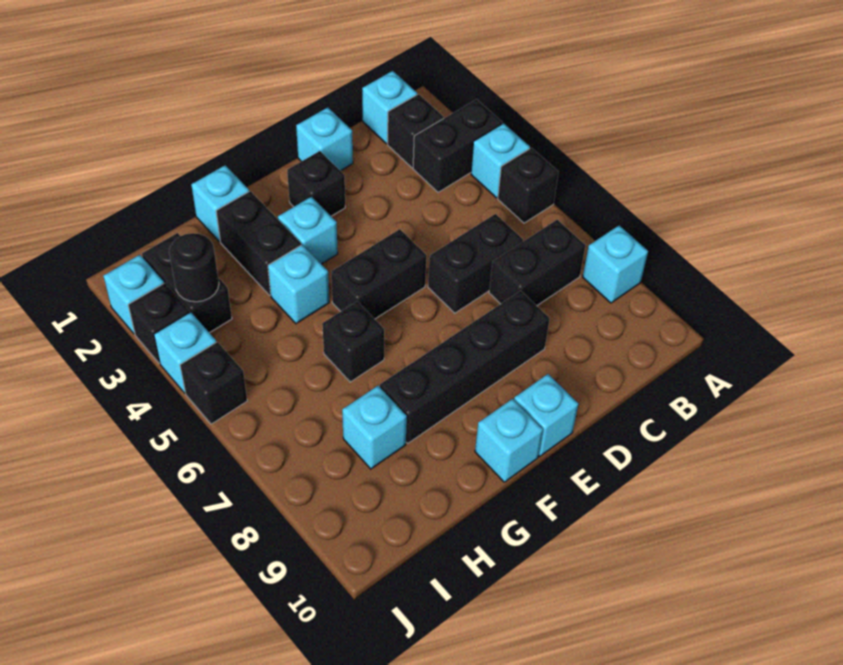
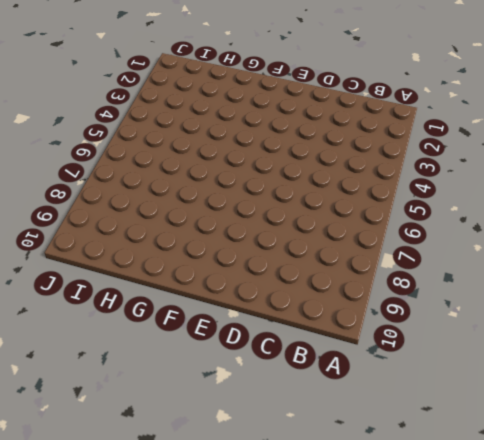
none -> black 1x2 brick [413,99,502,192]
none -> cyan 1x1 brick [471,123,530,198]
none -> black 1x1 brick [498,148,558,223]

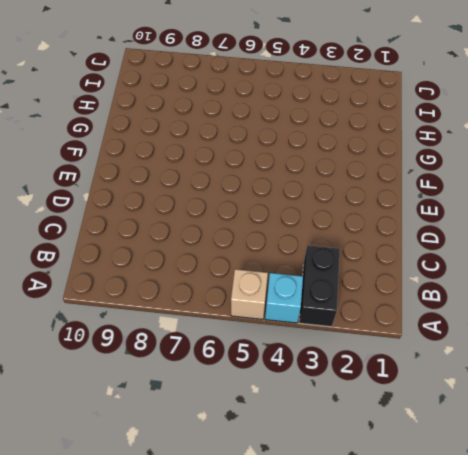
tan 1x1 brick [231,269,268,319] -> black 1x1 brick [498,148,558,223]
none -> cyan 1x1 brick [583,226,648,303]
none -> cyan 1x1 brick [362,71,417,144]
none -> black 1x1 brick [388,94,444,168]

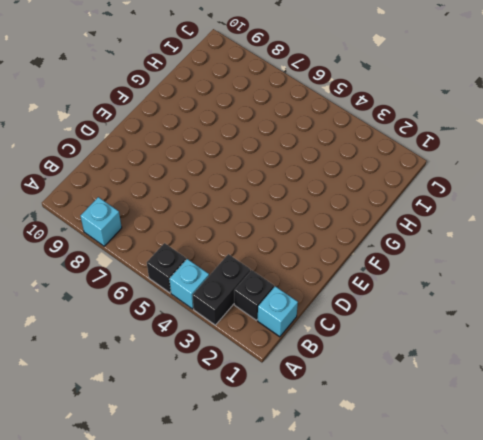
none -> black 1x2 brick [489,220,586,306]
none -> black 1x2 brick [428,214,523,313]
none -> cyan 1x1 brick [296,107,353,171]

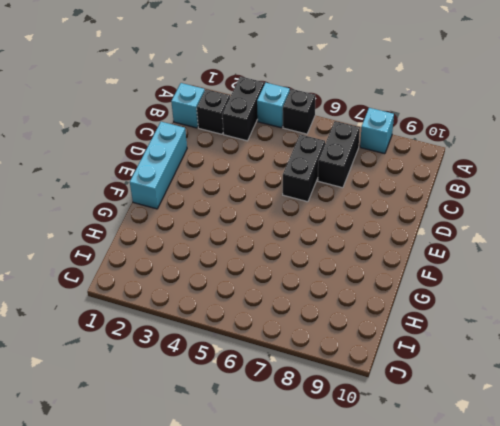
cyan 1x3 brick [130,122,187,209] -> cyan 1x1 brick [296,107,353,171]
none -> black 1x4 brick [380,291,550,443]
none -> black 1x1 brick [287,151,345,216]
none -> black 1x2 brick [331,229,427,319]

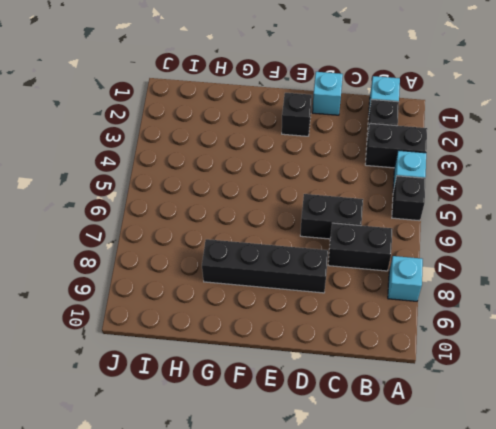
none -> black 1x2 brick [331,229,427,319]
none -> cyan 1x1 brick [514,374,579,456]
none -> cyan 1x1 brick [278,197,338,264]

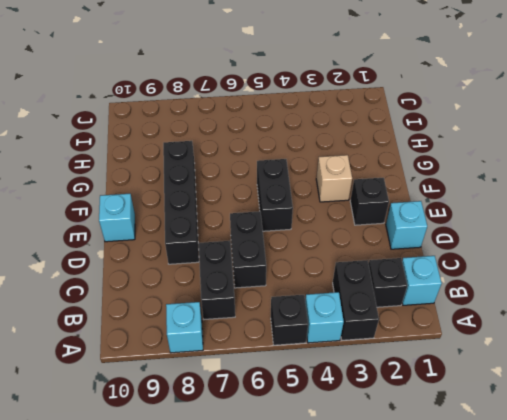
tan 1x1 brick [316,155,352,202] -> cyan 1x1 brick [278,197,338,264]
none -> cyan 1x1 brick [475,399,543,482]
none -> cyan 1x1 brick [191,165,249,242]
none -> black 1x2 brick [216,191,301,295]

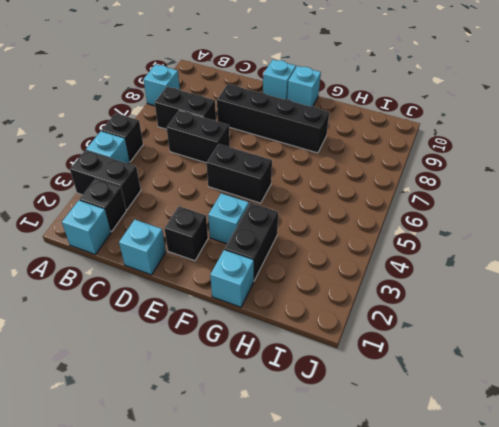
none -> cyan 1x1 brick [268,245,329,323]
none -> black 1x1 brick [322,301,384,382]
none -> cyan 1x1 brick [342,386,407,469]

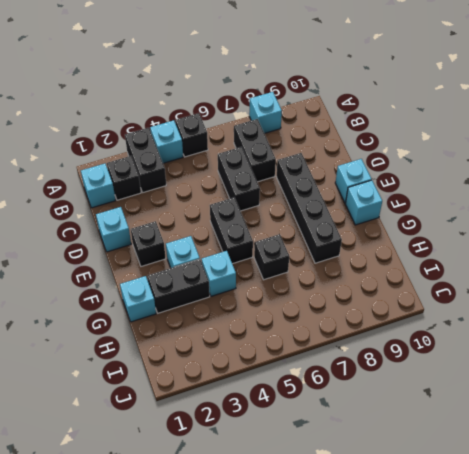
none -> cyan 1x1 brick [342,386,407,469]
none -> black 1x2 brick [142,233,232,333]
none -> cyan 1x1 brick [103,255,164,334]

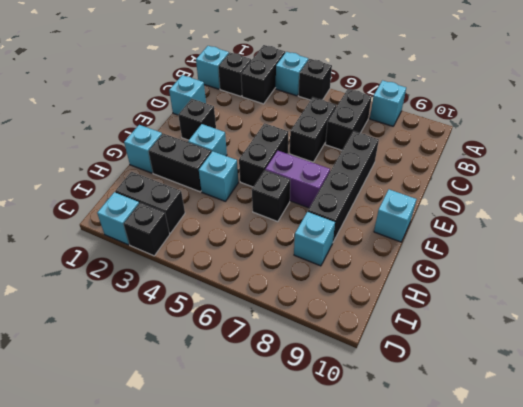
purple 1x2 brick [265,151,330,208] -> none
none -> cyan 1x1 brick [514,374,579,456]
none -> cyan 1x1 brick [154,312,216,393]
none -> black 1x1 brick [180,342,247,424]

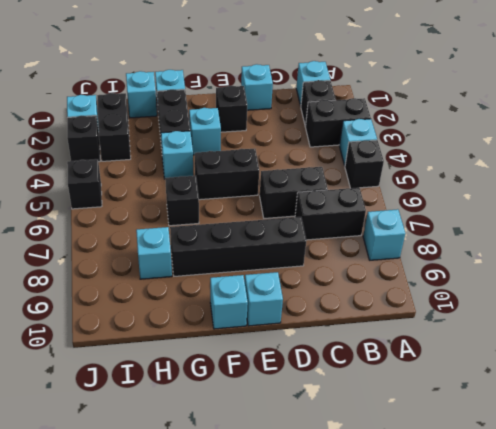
cyan 1x1 brick [126,71,157,118] -> cyan 1x1 brick moved to [154,312,216,393]
none -> black 1x1 round brick [169,233,219,302]

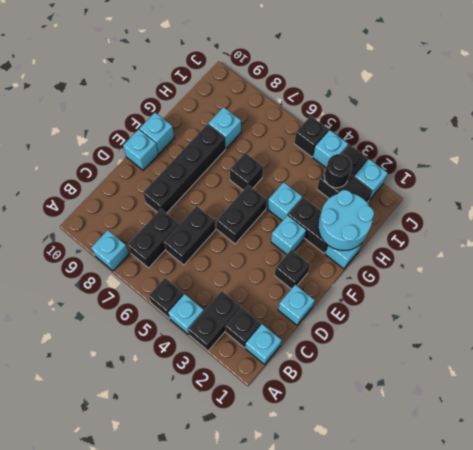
cyan 2x2 round brick [318,190,374,250] -> none

